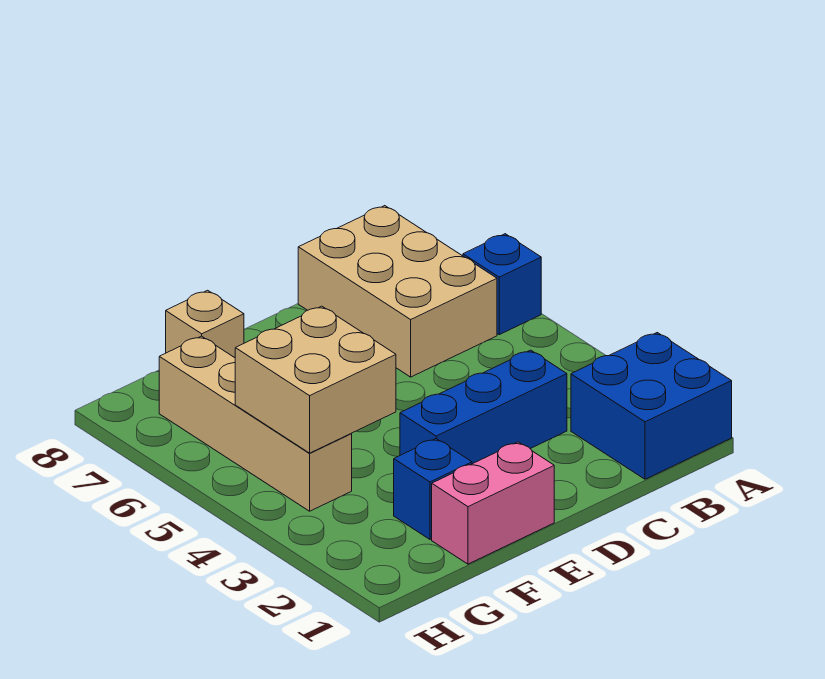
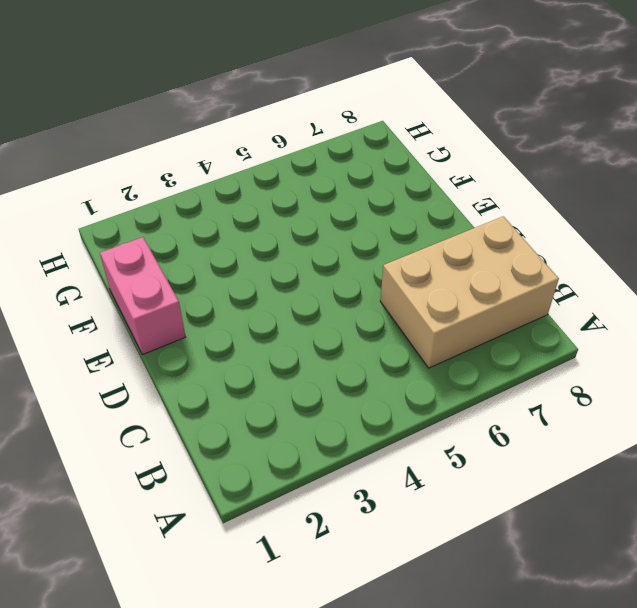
none -> blue 2x2 brick [571,333,732,479]
none -> blue 1x1 brick [463,234,541,335]

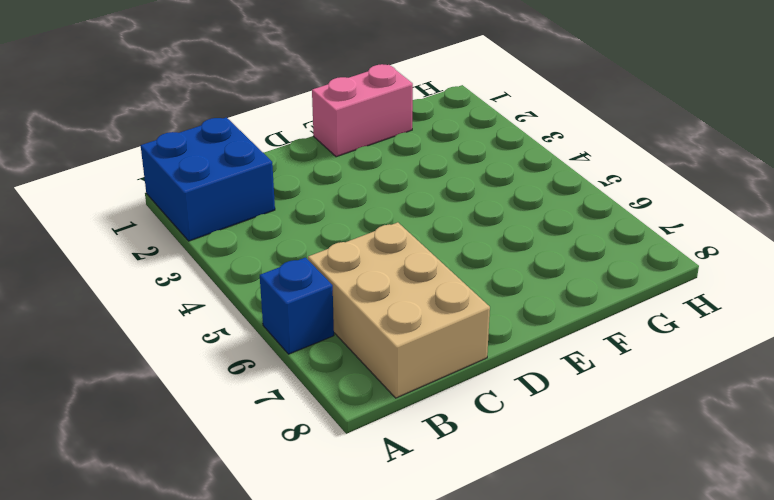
none -> blue 1x3 brick [400,350,567,464]
none -> blue 1x1 brick [394,439,472,539]

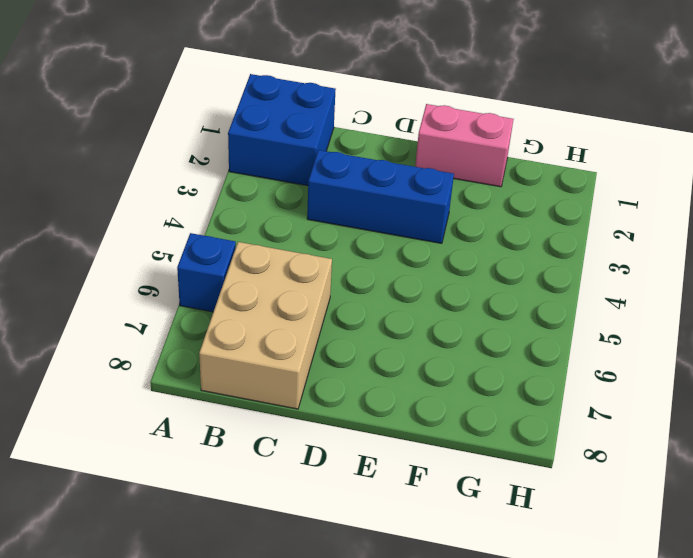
none -> blue 1x1 brick [394,439,472,539]
none -> tan 1x1 brick [166,290,244,358]

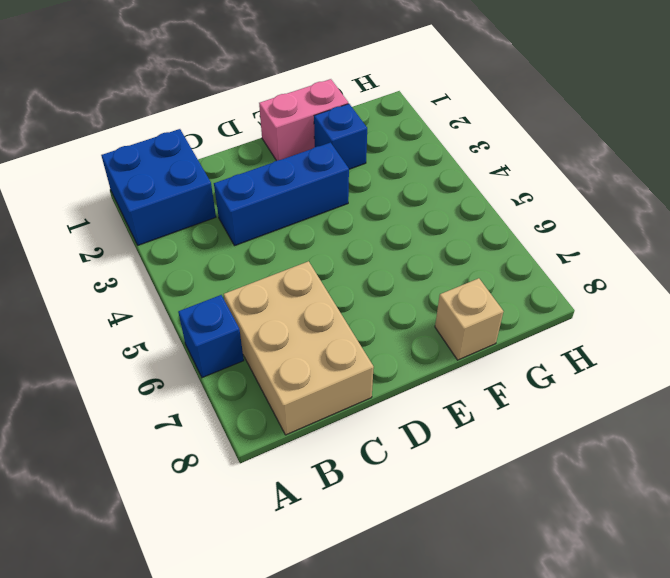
none -> tan 1x4 brick [159,336,352,511]
none -> tan 2x2 brick [235,306,396,453]

